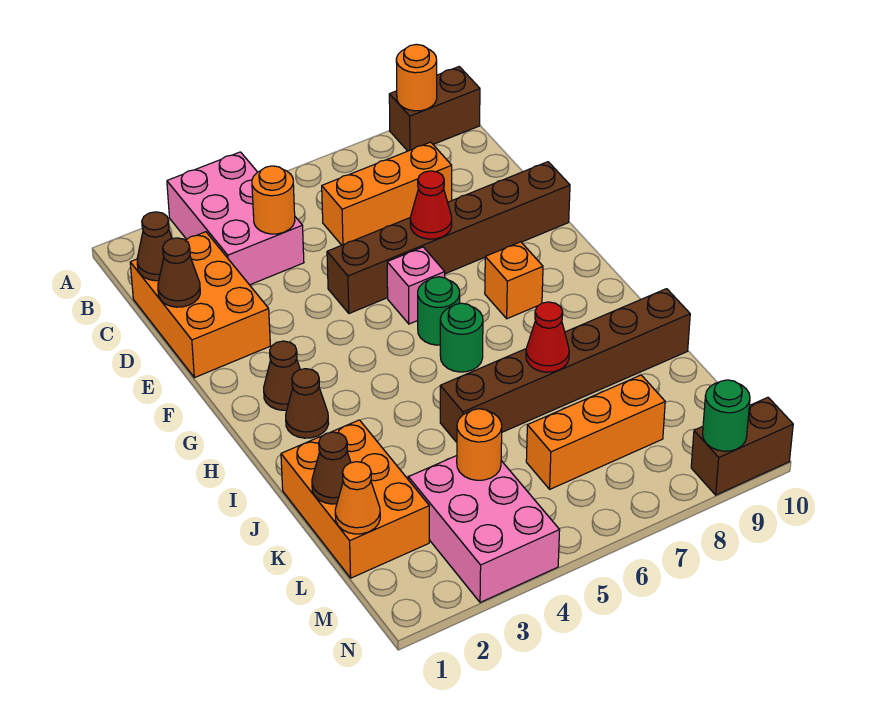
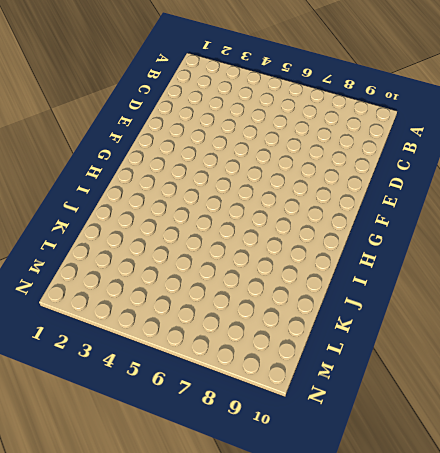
none -> pink 2x3 brick [167,152,304,285]
none -> brown 1x2 brick [389,67,480,151]
none -> orange 2x3 brick [130,232,270,378]

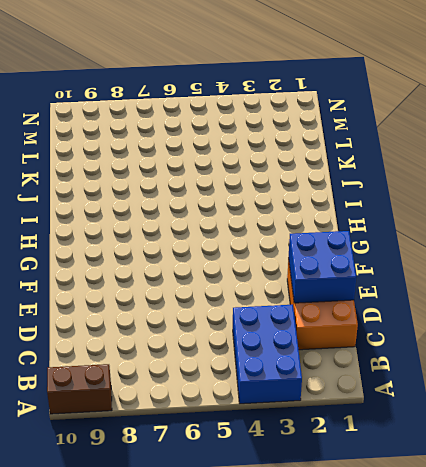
blue 2x3 brick [233,305,302,404] -> pink 2x3 brick [167,152,304,285]
blue 2x2 brick [289,231,356,303] -> brown 1x1 cone [158,238,200,307]
none -> orange 1x3 brick [322,142,452,245]
none -> brown 1x6 brick [327,162,570,313]
none -> pink 1x1 brick [387,247,445,324]

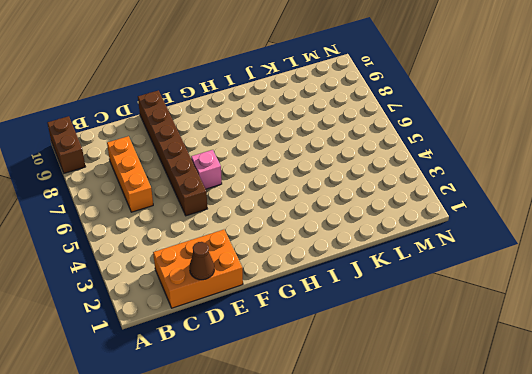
none -> pink 2x3 brick [167,152,304,285]
none -> brown 1x1 cone [264,341,300,410]
none -> green 1x1 round brick [418,277,460,345]

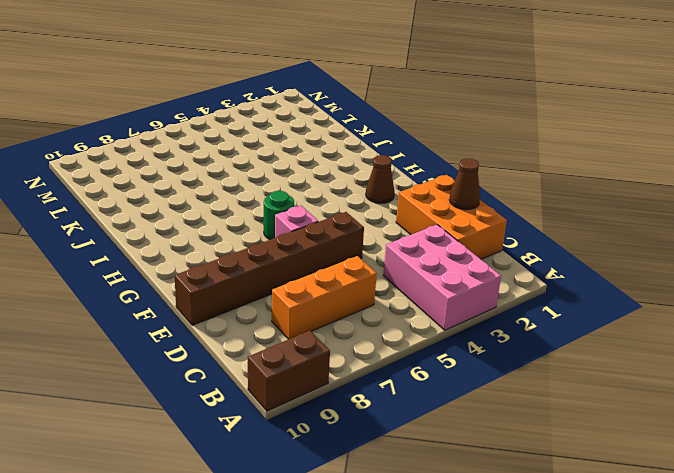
none -> orange 1x1 brick [485,242,543,319]
none -> brown 1x1 cone [286,369,329,438]
none -> green 1x1 round brick [440,303,483,372]

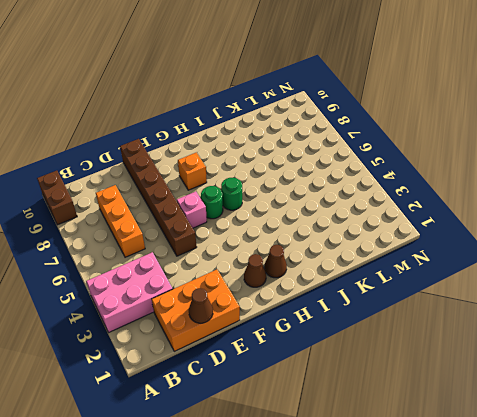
none -> orange 2x3 brick [281,420,429,578]
none -> brown 1x6 brick [440,289,690,442]
none -> pink 2x3 brick [408,456,560,602]

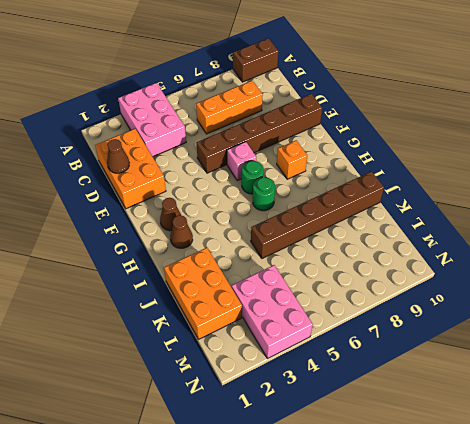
none -> orange 1x3 brick [526,375,665,489]
none -> brown 1x2 brick [691,397,793,495]
none -> orange 1x1 round brick [396,44,437,111]

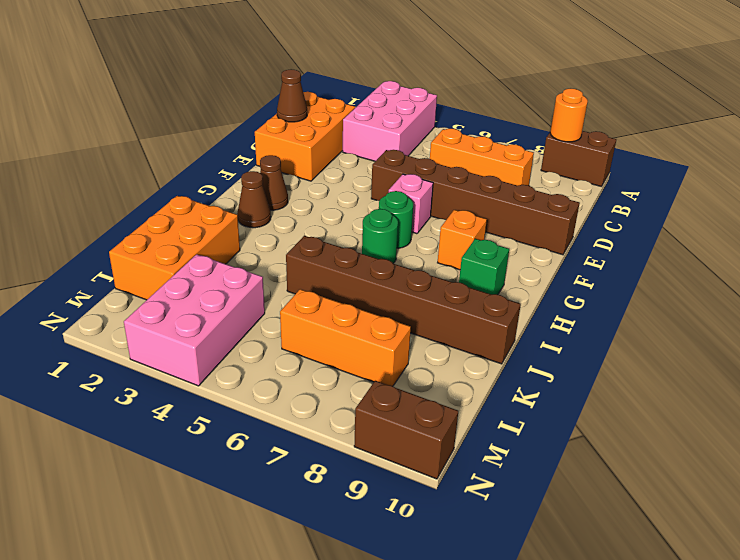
green 1x1 brick [459,239,509,295] -> none
none -> brown 1x1 cone [137,212,172,281]
none -> orange 1x1 round brick [252,166,295,234]
none -> red 1x1 cone [410,171,452,239]

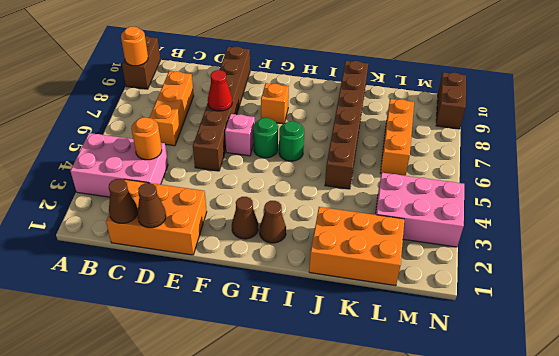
none -> red 1x1 cone [526,302,569,372]
none -> brown 1x1 cone [312,432,351,504]
none -> orange 1x1 cone [335,462,380,534]

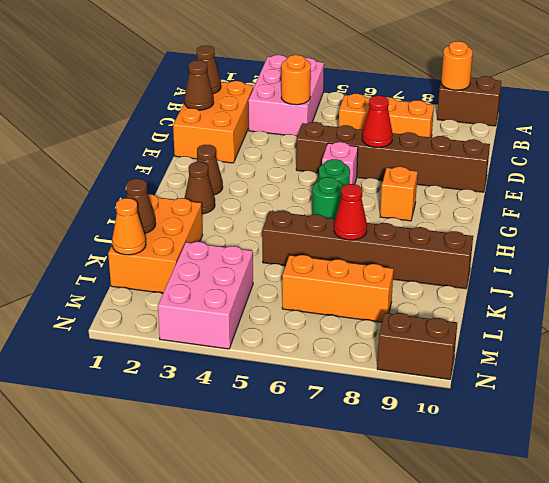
none -> orange 1x1 round brick [457,409,502,480]
none -> green 1x1 round brick [703,380,750,451]

